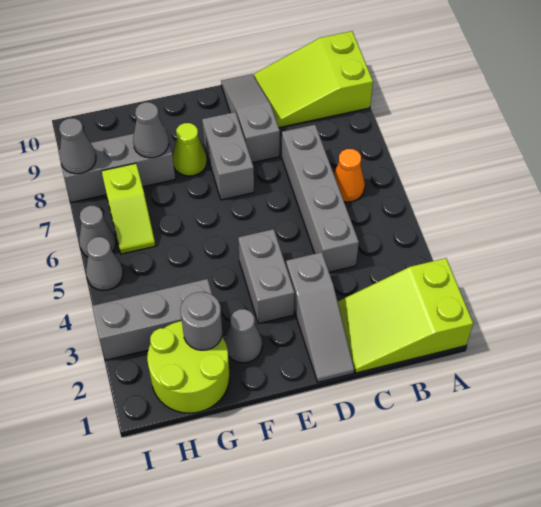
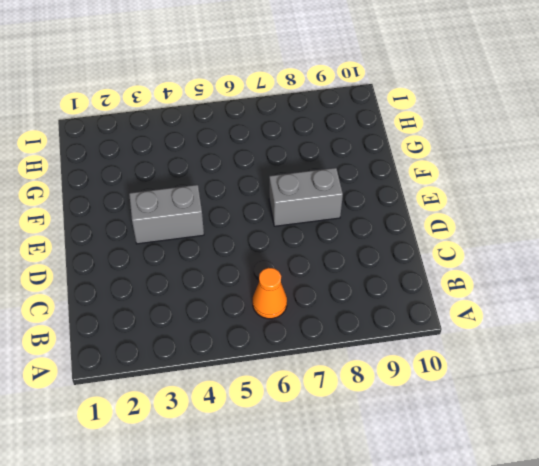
none -> lime 2x3 slope [338,258,473,373]
none -> lime 2x3 slope [254,31,373,128]
none -> grey 1x4 brick [282,125,359,272]

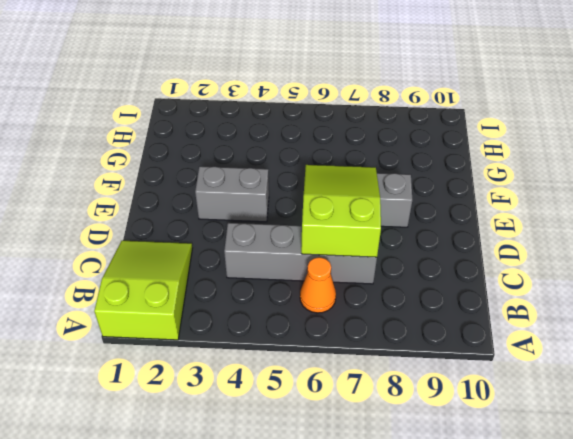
lime 2x3 slope [301,165,381,257] -> lime 2x3 slope moved to [254,31,373,128]
none -> grey 1x3 slope [286,252,354,382]
none -> grey 1x3 slope [221,74,280,163]
none -> grey 1x1 cone [225,309,262,363]

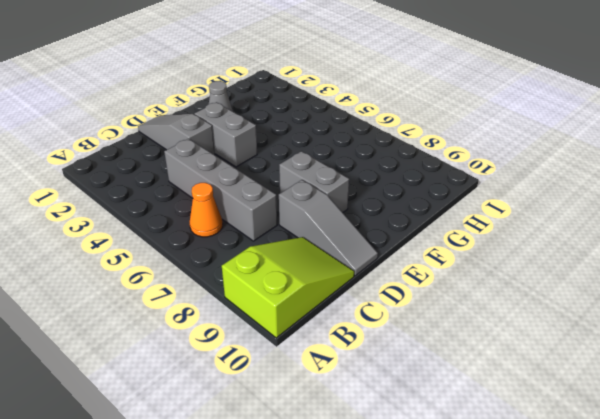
none -> lime 2x3 slope [338,258,473,373]
none -> lime 1x1 cone [173,123,207,176]
none -> lime 2x2 round brick [147,321,230,413]

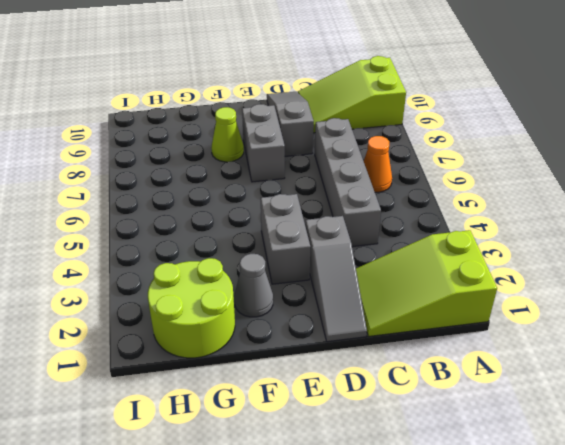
none -> grey 1x3 brick [92,279,212,360]
none -> grey 1x3 brick [58,127,175,202]
none -> lime 1x2 slope [102,163,155,254]

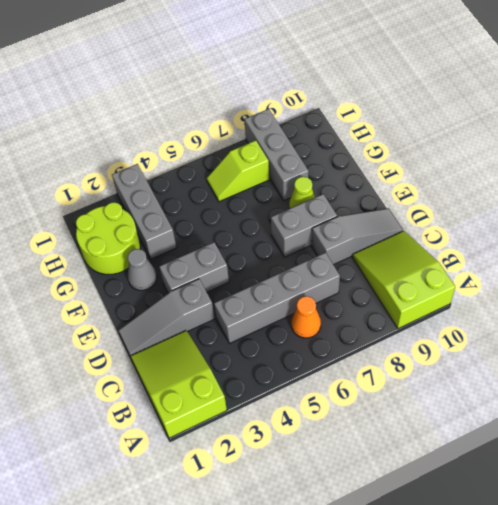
none -> grey 1x1 cone [86,237,123,290]
none -> grey 1x1 cone [79,206,116,257]
none -> grey 1x1 round brick [180,292,222,350]

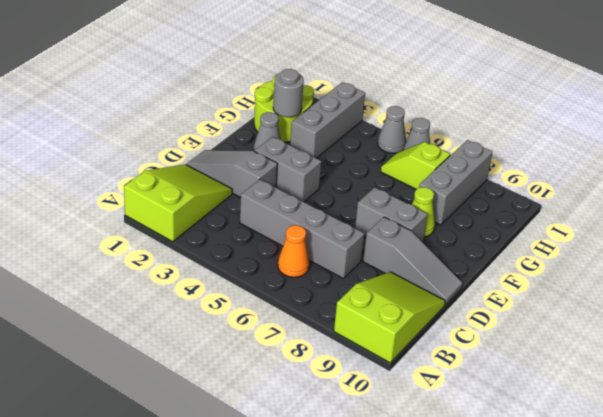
none -> grey 1x1 cone [133,102,169,158]
none -> grey 1x1 cone [59,118,96,174]

